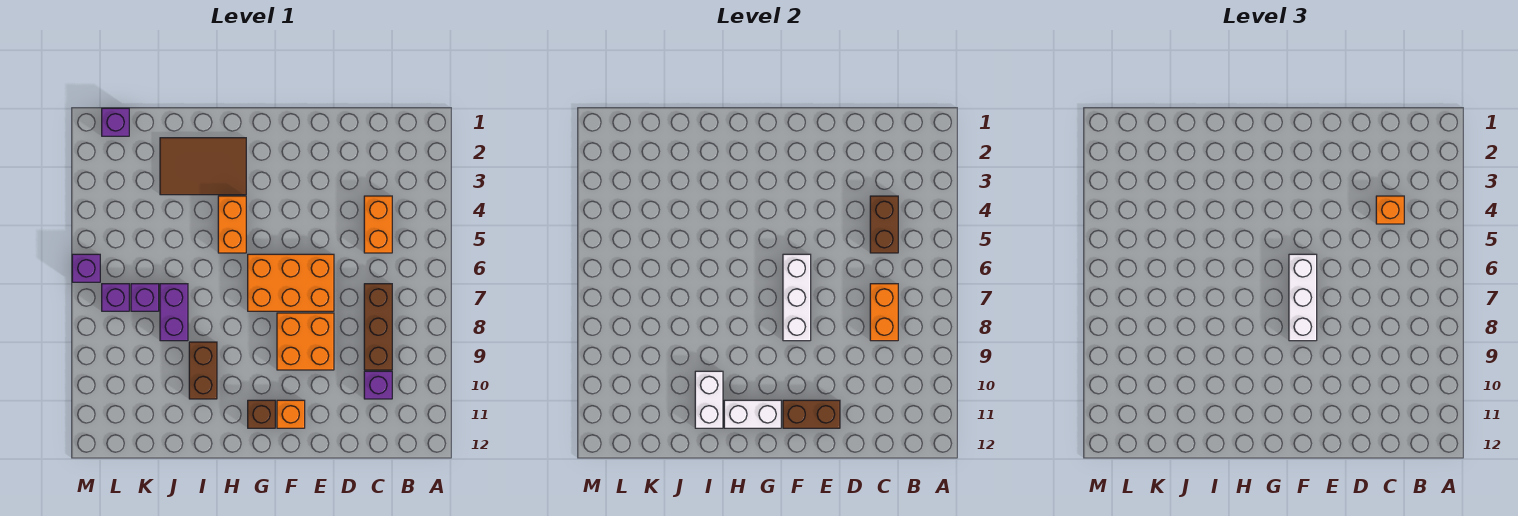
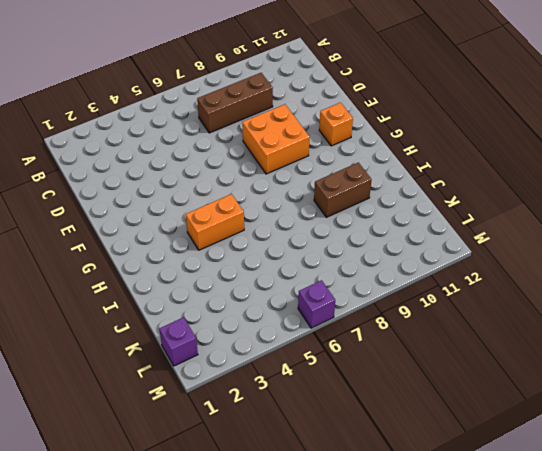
none -> orange 1x2 brick [364,196,392,253]
none -> purple 1x1 brick [364,371,392,399]
none -> orange 2x3 brick [248,254,334,311]

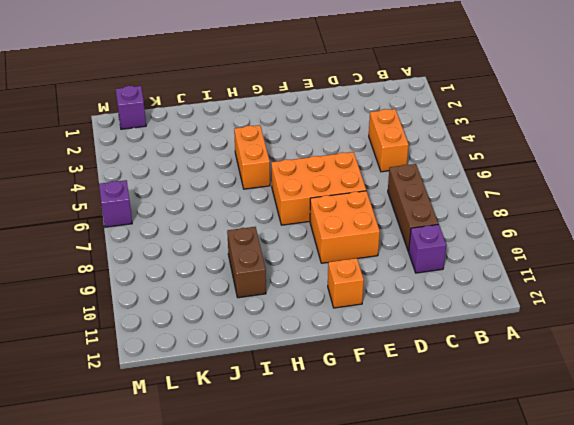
none -> brown 1x1 brick [248,400,275,428]
none -> brown 2x3 tile [160,138,246,195]
none -> purple 1x2 brick [160,284,188,341]

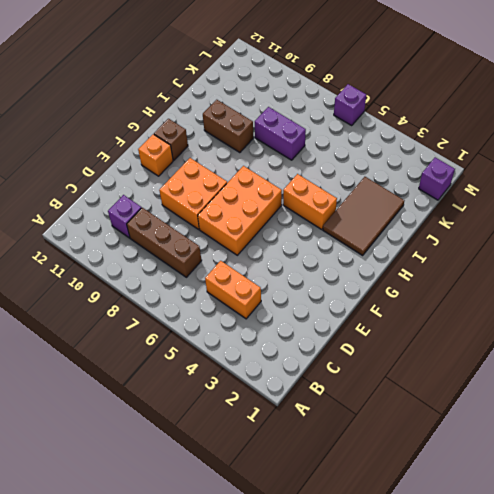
none -> purple 1x1 brick [131,284,159,311]
none -> purple 1x1 brick [102,284,129,311]
none -> brown 1x2 brick [870,196,898,253]

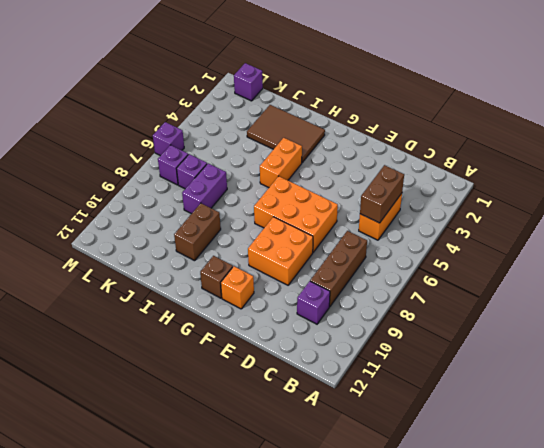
none -> orange 1x2 brick [870,284,898,341]
none -> brown 1x2 brick [783,400,840,428]
none -> white 1x3 brick [783,254,811,341]

